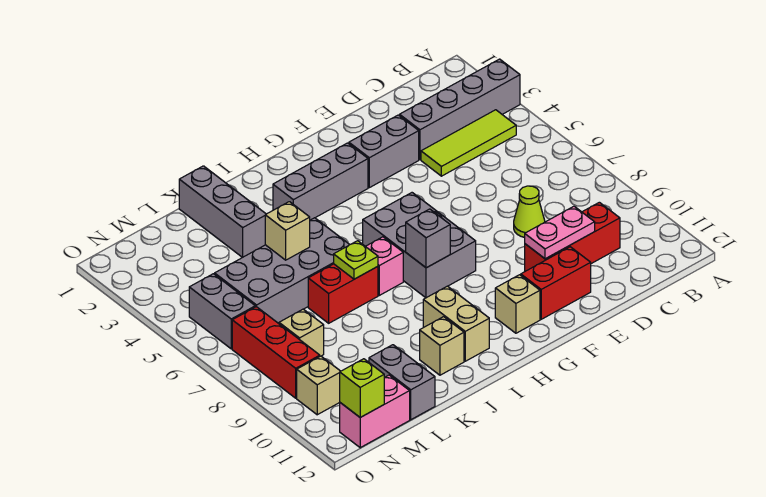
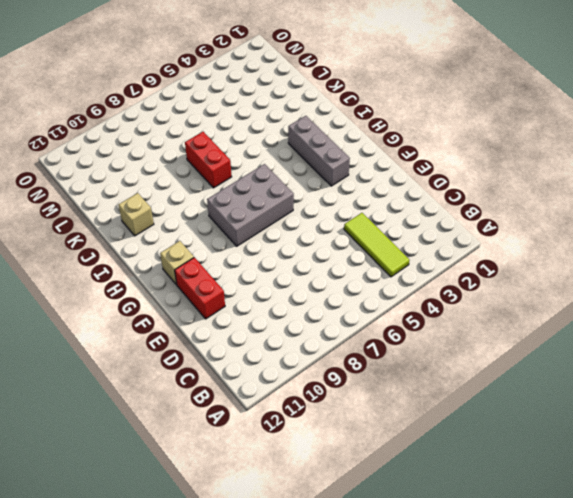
none -> grey 1x4 brick [400,59,520,160]
none -> red 1x3 brick [525,202,620,271]
none -> lime 1x1 cone [514,186,545,237]

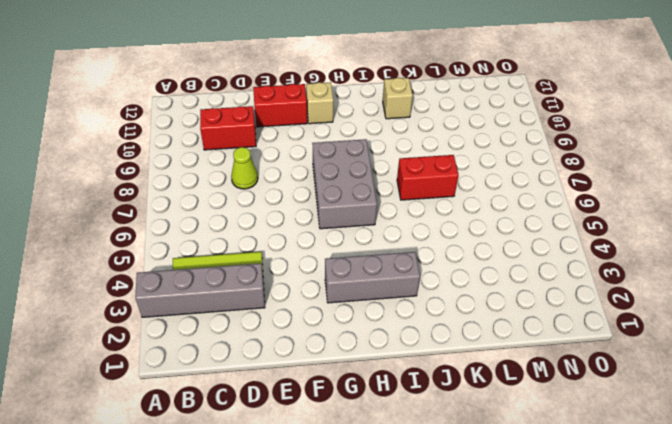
red 1x2 brick [200,106,256,150] -> red 1x3 brick [525,202,620,271]
none -> grey 1x2 brick [349,115,419,188]
none -> pink 1x1 brick [366,237,403,295]
none -> tan 1x2 brick [423,286,489,361]

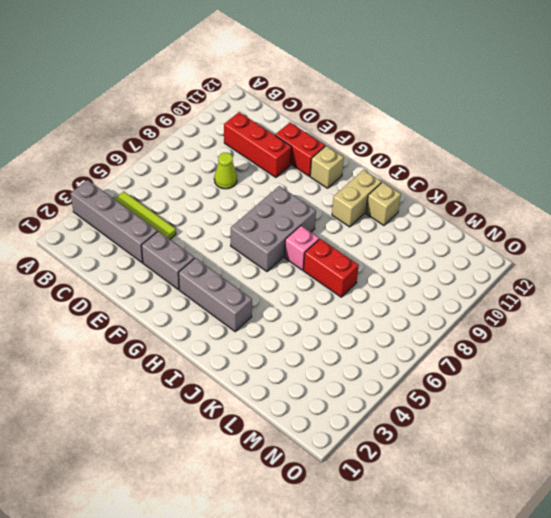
none -> grey 2x4 brick [215,218,350,323]
none -> grey 1x3 brick [179,166,266,257]
none -> grey 1x2 brick [369,345,435,420]

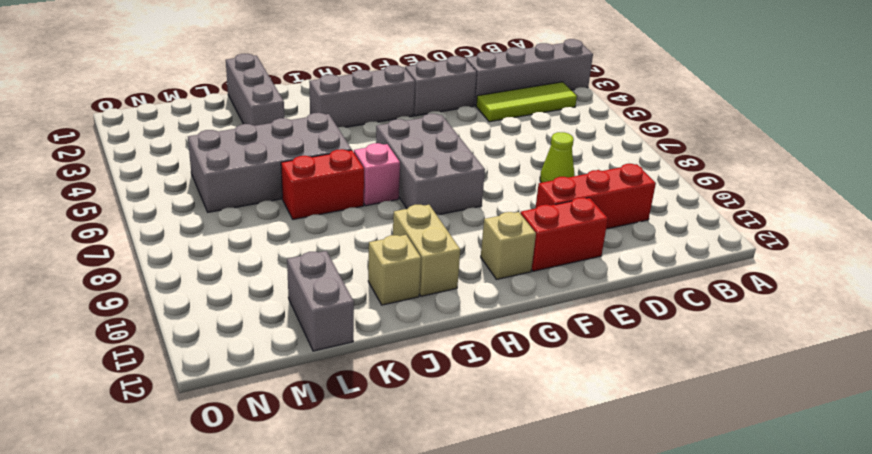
none -> tan 1x1 brick [279,309,324,356]
none -> pink 1x2 brick [340,375,410,448]
none -> grey 1x2 brick [189,274,255,349]

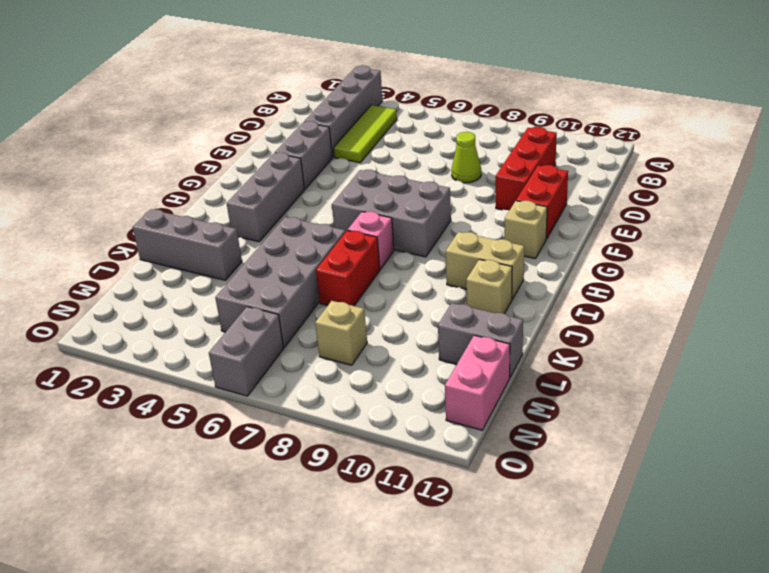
grey 1x2 brick [209,307,284,396] -> grey 1x2 brick turned to [189,274,255,349]
none -> red 1x3 brick [232,307,320,398]
none -> tan 1x1 brick [297,356,340,415]
none -> pink 1x2 plate [525,206,595,259]

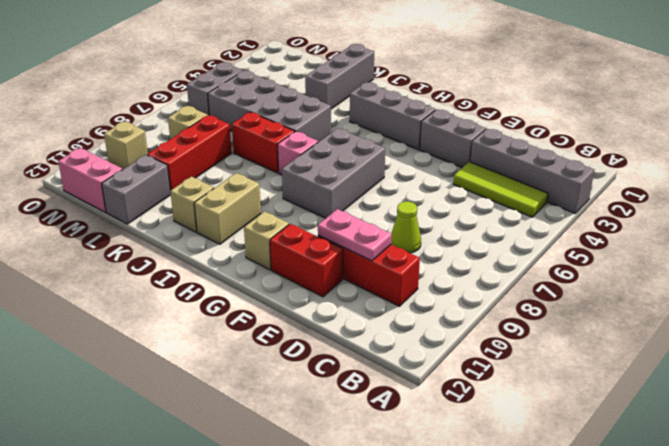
red 1x3 brick [147,115,232,191] -> red 1x3 brick moved to [232,307,320,398]
none -> grey 1x1 brick [406,209,450,268]
none -> lime 1x1 plate [334,241,378,279]
none -> tan 1x1 brick [265,202,310,260]

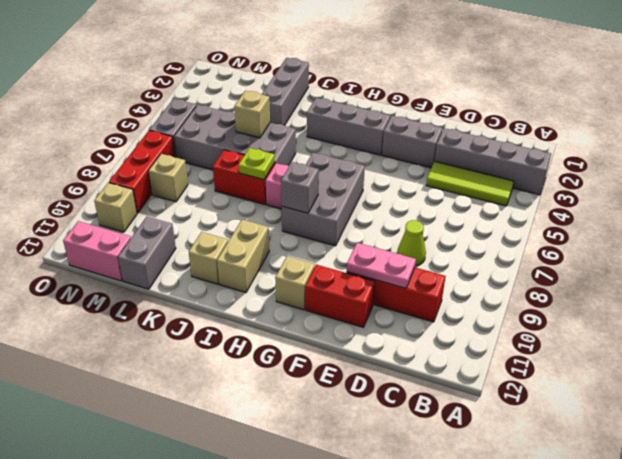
none -> lime 1x1 brick [340,359,384,417]

